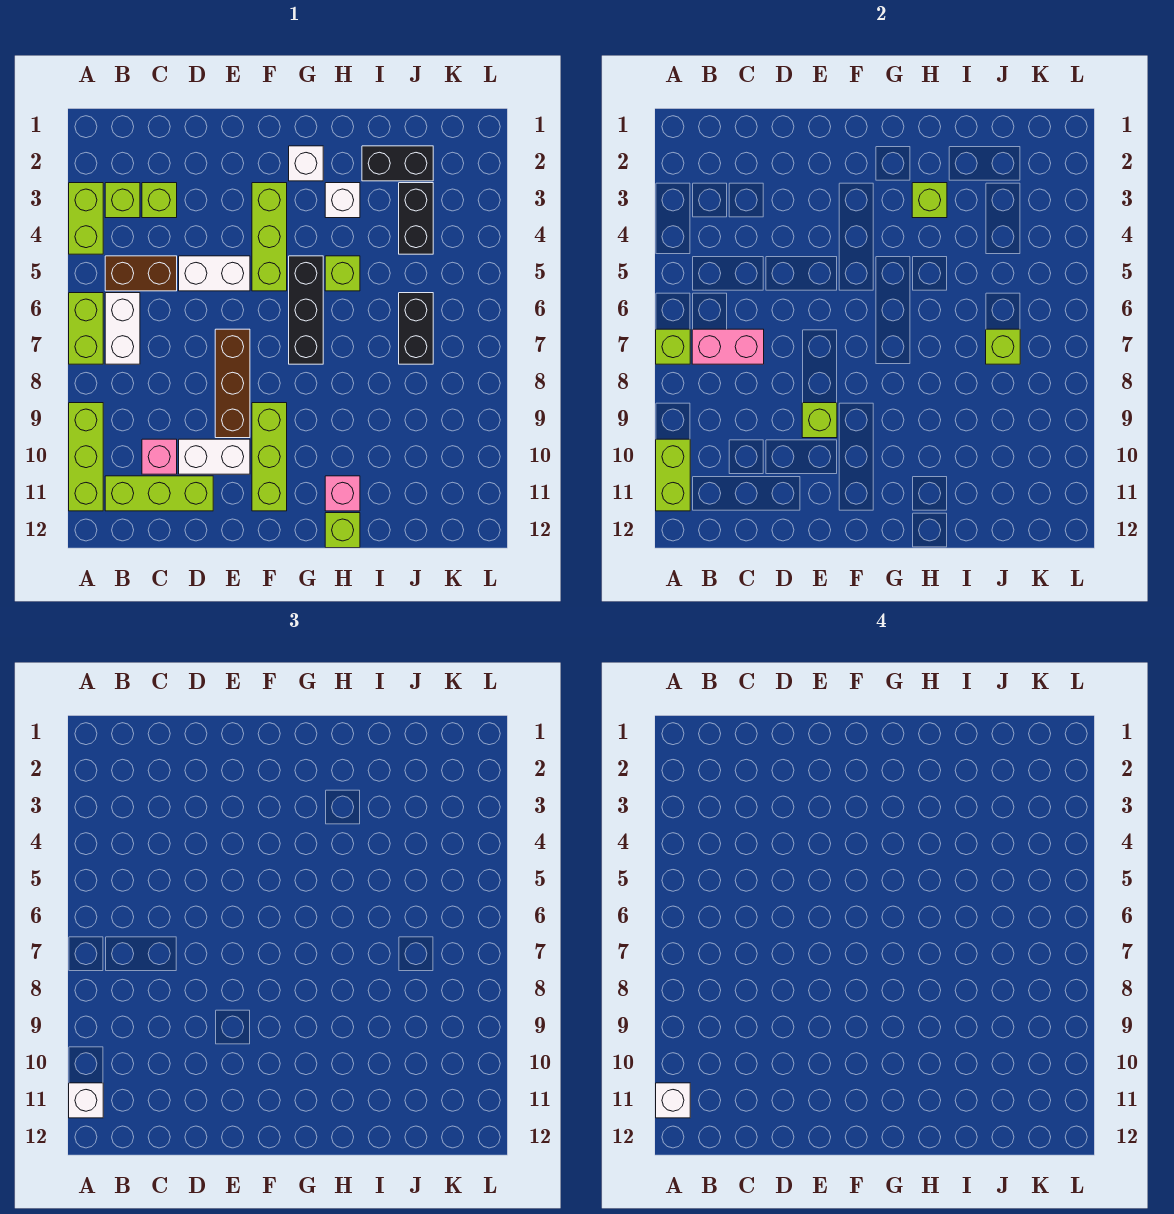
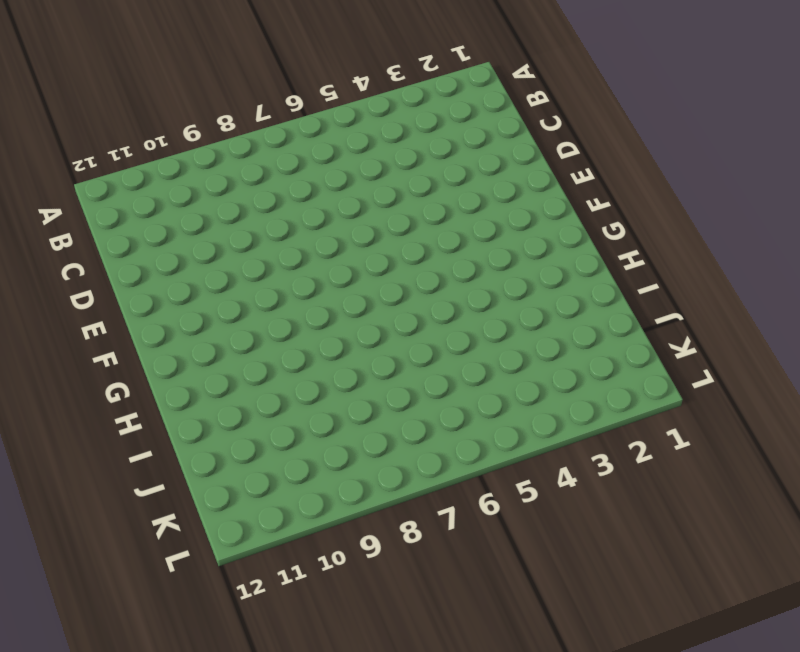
none -> lime 1x2 brick [69,183,103,254]
none -> lime 1x2 brick [69,293,103,364]
none -> lime 1x3 brick [69,403,103,511]
none -> lime 1x1 brick [105,183,140,218]

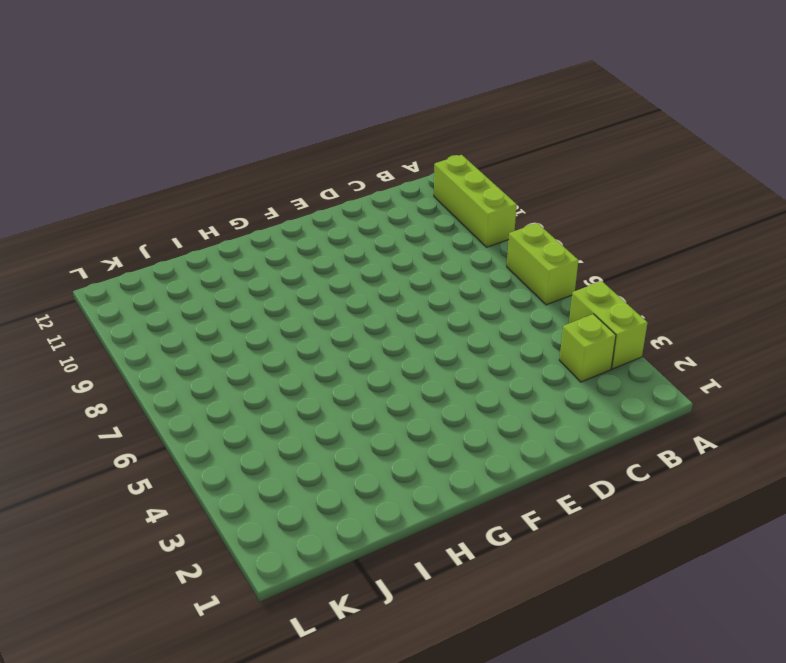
none -> brown 1x2 brick [105,256,177,291]
none -> white 1x2 brick [105,293,140,364]
none -> lime 1x3 brick [105,476,213,511]
none -> lime 1x1 brick [142,183,177,218]

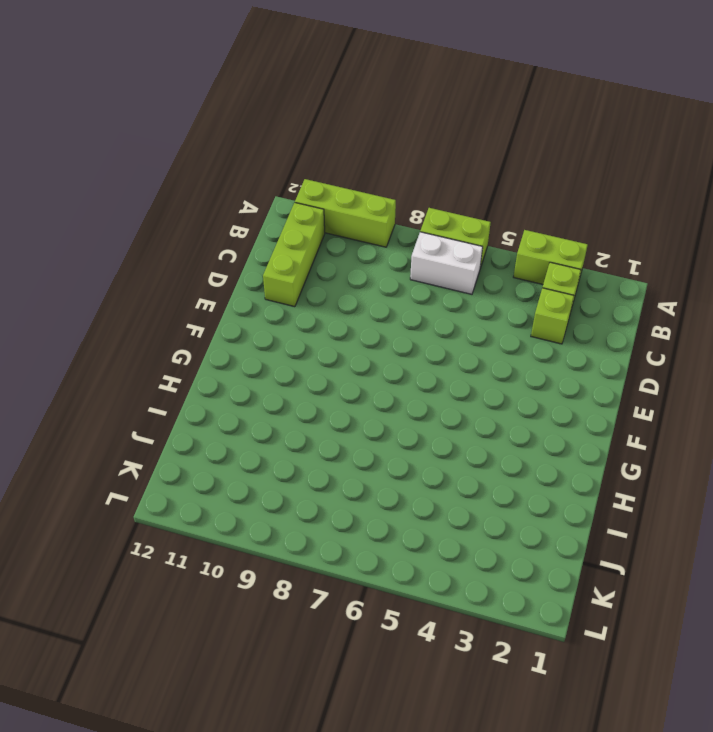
none -> brown 1x2 brick [105,256,177,291]
none -> pink 1x1 brick [142,439,177,474]
none -> white 1x2 brick [179,256,250,291]
none -> white 1x2 brick [179,439,250,474]

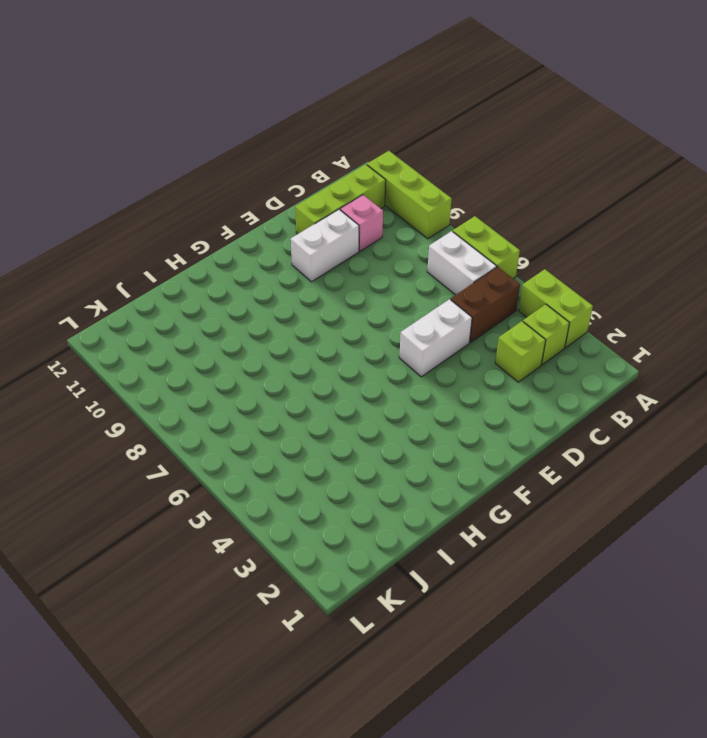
none -> brown 1x3 brick [215,329,250,438]
none -> lime 1x3 brick [252,183,287,291]
none -> lime 1x3 brick [252,403,287,511]
none -> white 1x1 brick [289,146,323,181]

